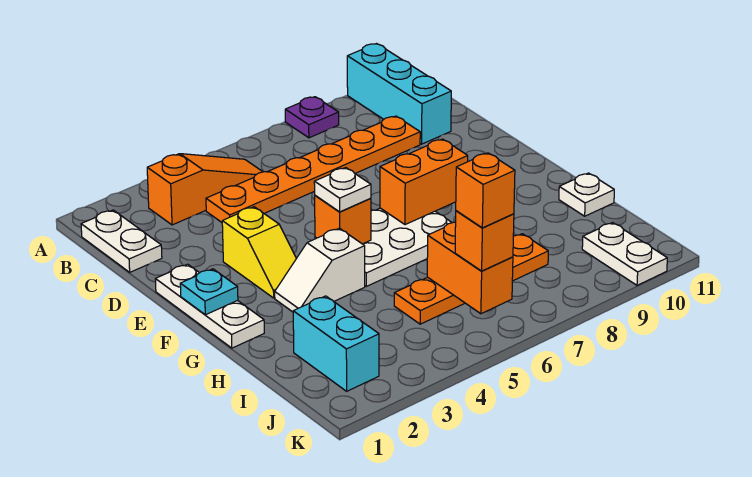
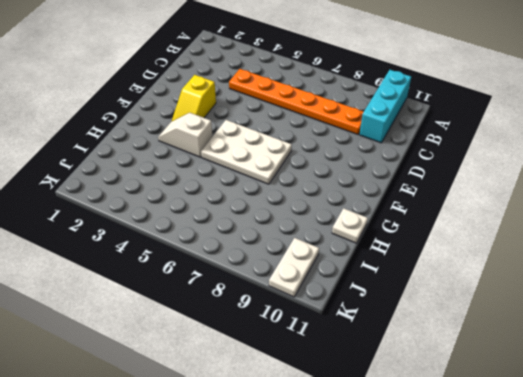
none -> purple 1x1 plate [285,97,339,138]
none -> white 1x2 plate [81,210,162,272]
none -> orange 1x3 slope [147,154,263,225]

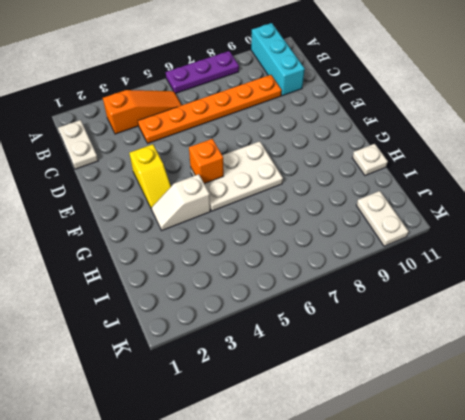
purple 1x3 plate [166,51,239,94] -> purple 1x1 plate [285,97,339,138]
none -> white 1x3 plate [155,264,264,348]
none -> cyan 1x2 brick [293,296,379,391]
none -> orange 1x4 plate [394,234,548,324]

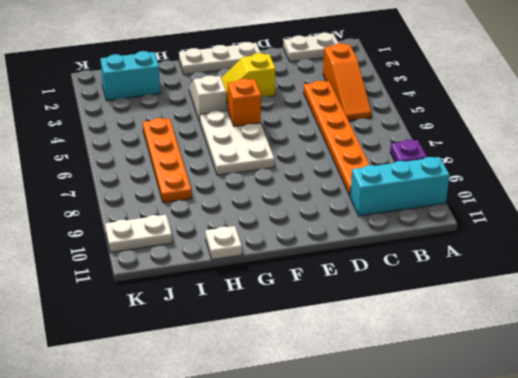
none -> cyan 1x1 plate [180,269,238,315]
none -> orange 1x2 brick [380,139,468,225]
none -> orange 1x2 brick [427,222,513,314]

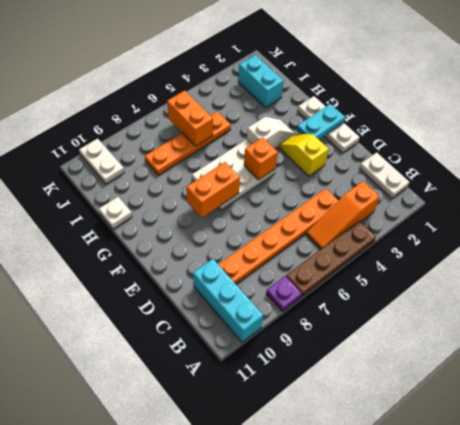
brown 1x4 plate [286,221,376,297] -> none
cyan 1x2 plate [297,104,345,139] -> cyan 1x1 plate [180,269,238,315]
none -> white 1x1 plate [314,168,371,212]
none -> orange 1x1 brick [455,211,514,271]
none -> orange 1x1 brick [456,153,515,228]

